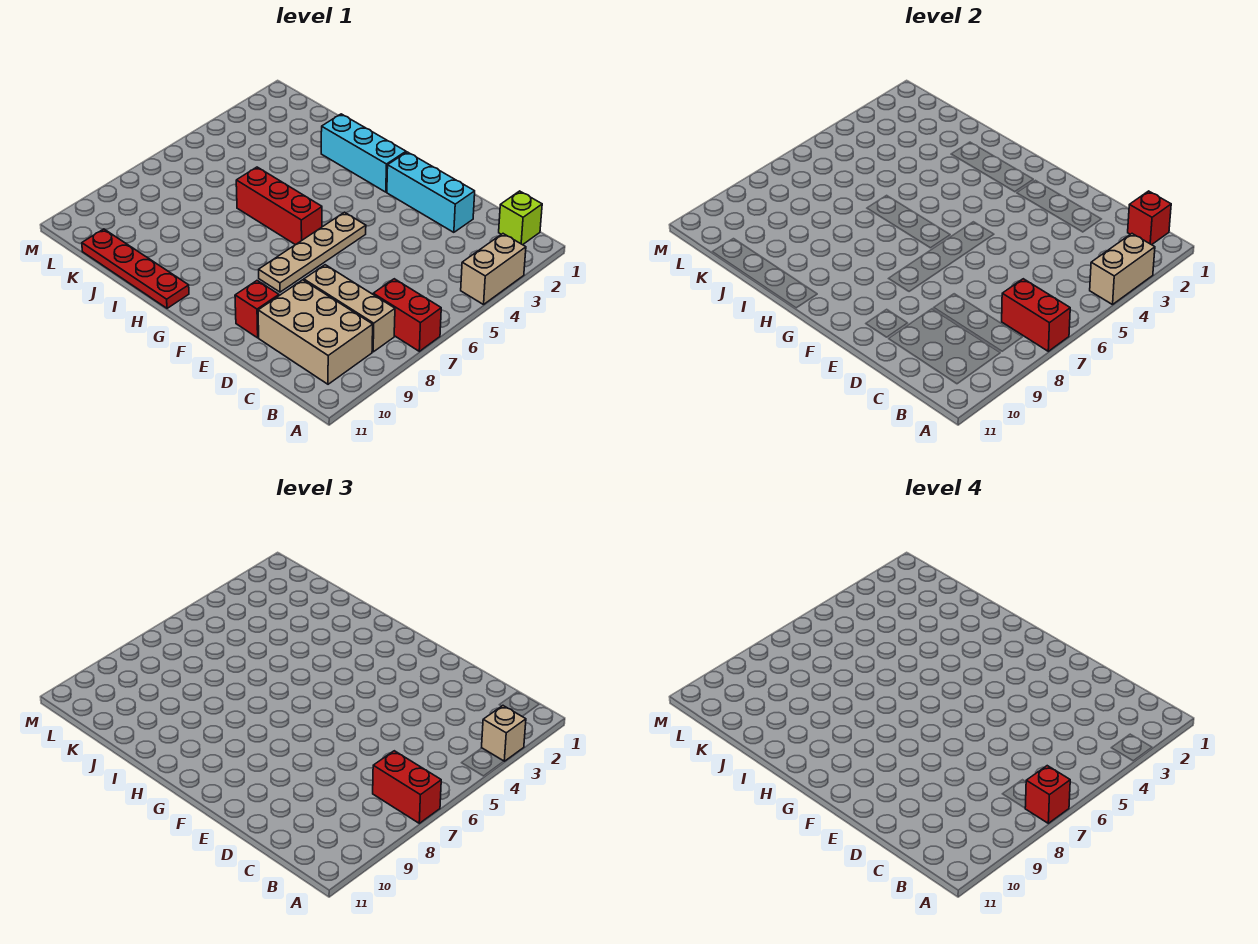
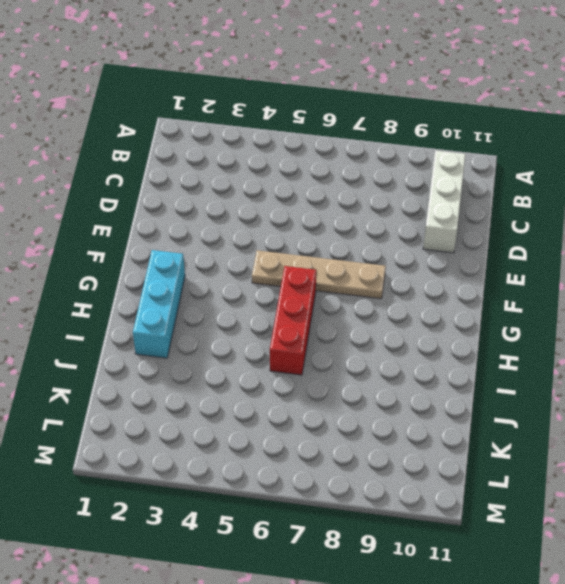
white 1x3 brick [423,150,466,253] -> tan 2x3 brick [258,280,373,384]
none -> tan 1x2 brick [461,234,526,305]
none -> red 1x2 brick [373,279,441,351]
none -> lime 1x1 brick [499,191,542,245]

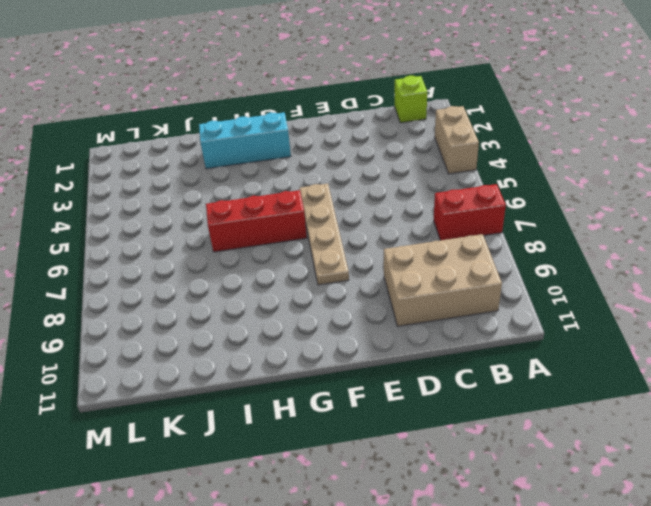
none -> tan 1x3 brick [304,265,395,352]
none -> cyan 1x3 brick [387,152,475,232]
none -> red 1x1 brick [235,281,279,338]

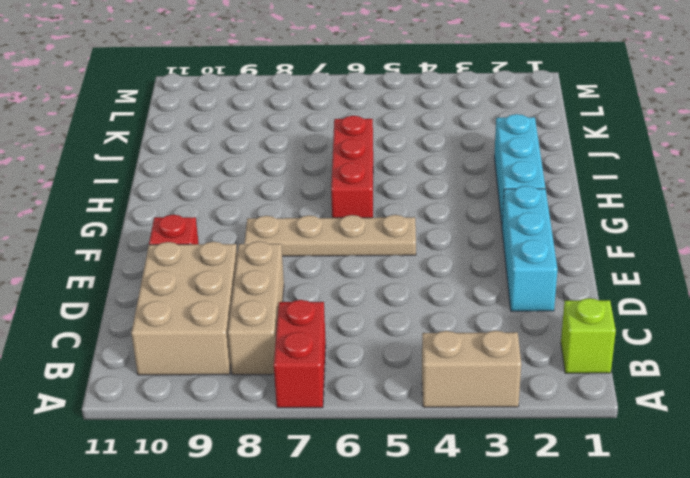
none -> red 1x4 plate [82,229,189,308]
none -> tan 1x2 brick [1090,234,1155,305]
none -> red 1x2 brick [1002,279,1070,351]

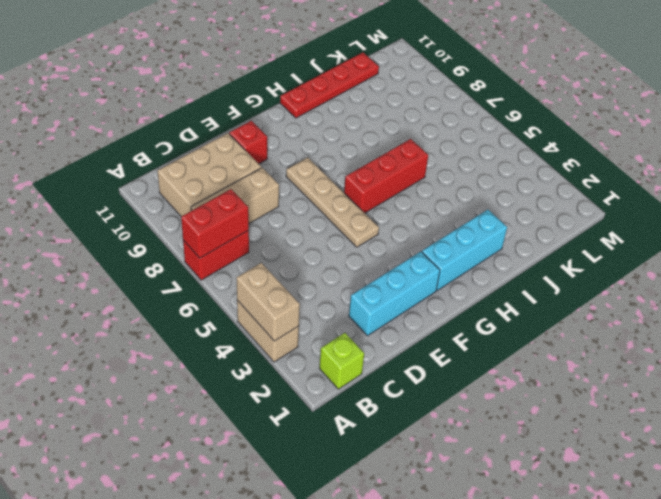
none -> red 1x1 brick [1128,191,1171,245]
none -> tan 1x1 brick [482,706,526,761]
none -> red 1x2 brick [373,751,441,823]

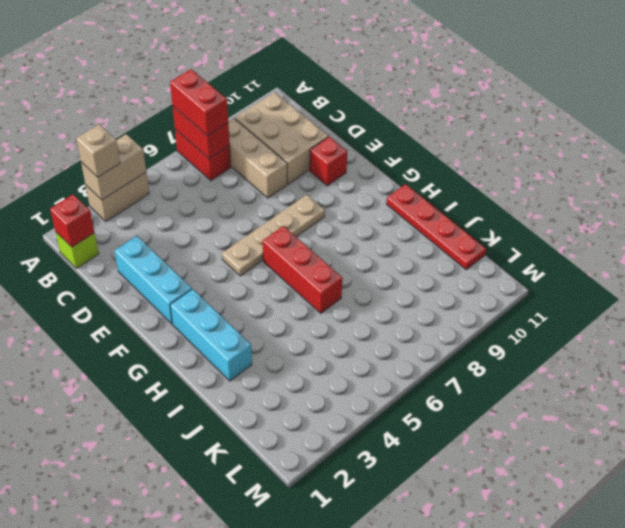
none -> red 1x1 brick [1025,766,1070,823]

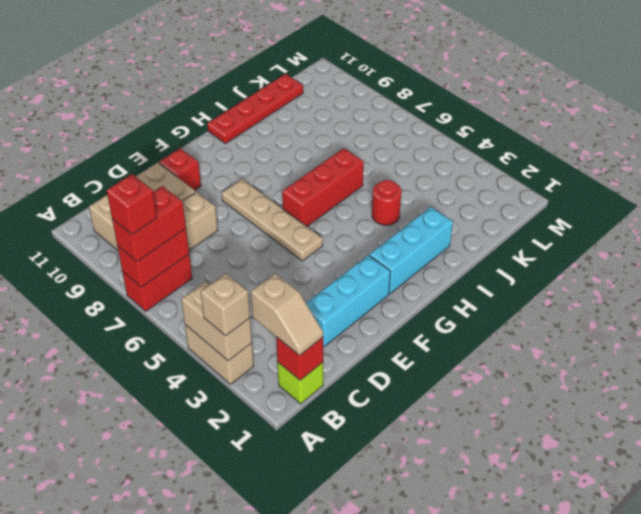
tan 1x2 slope [251,273,323,356] -> none
red 1x1 round brick [372,180,401,225] -> none

